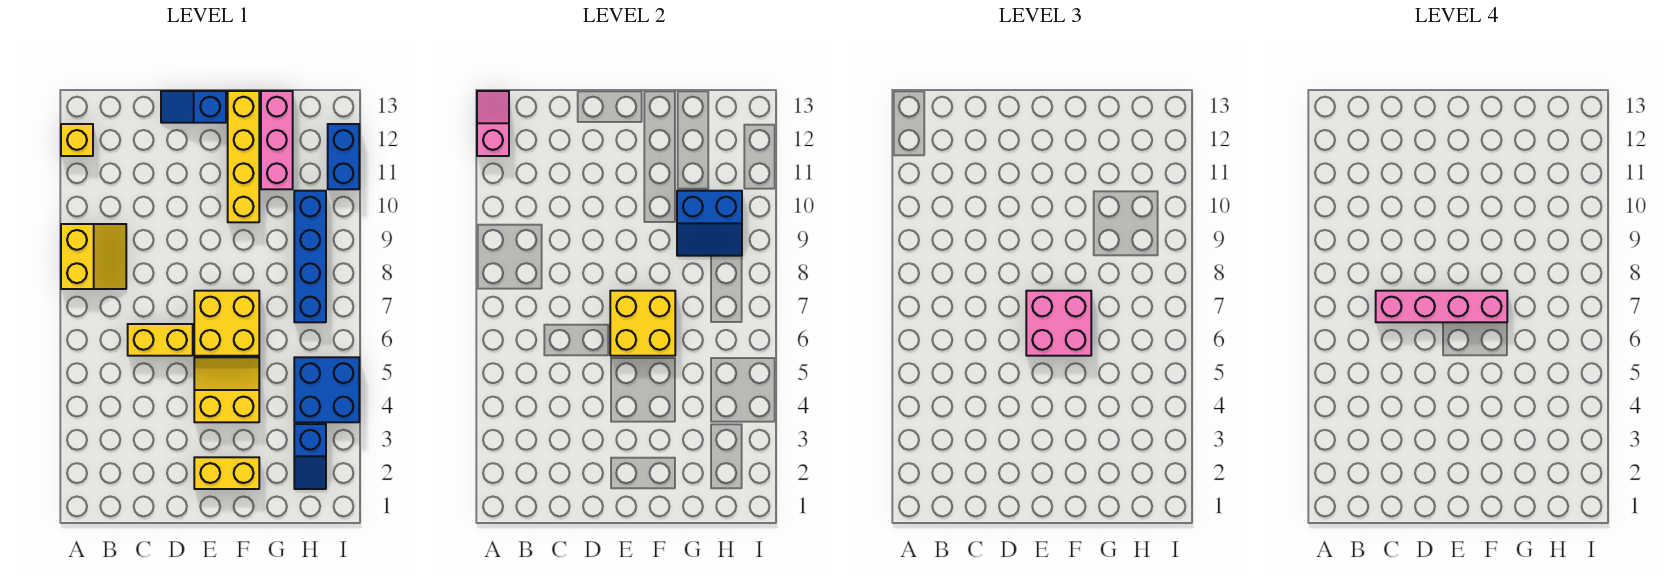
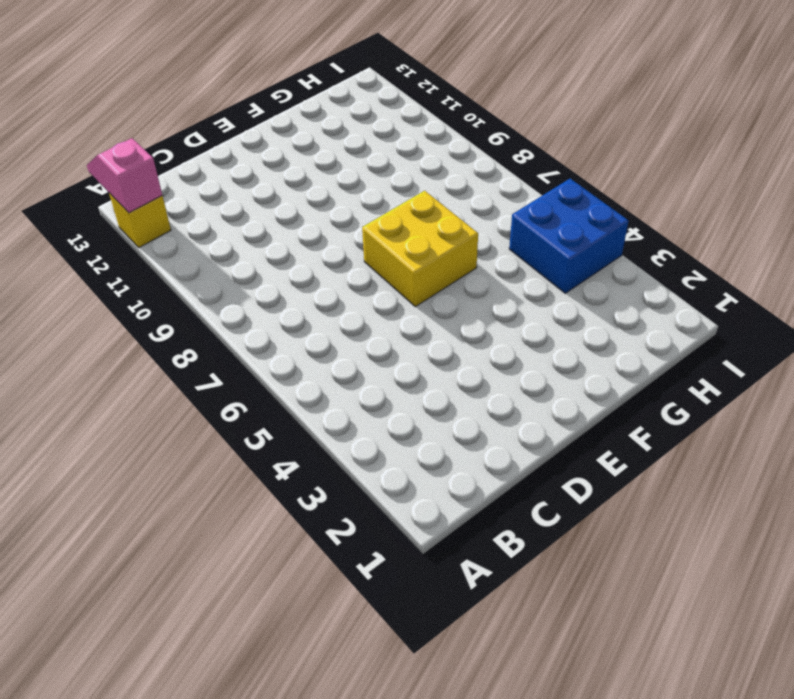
none -> yellow 2x2 slope [61,224,126,289]
none -> yellow 1x2 brick [128,324,193,356]
none -> blue 1x2 slope [161,91,226,123]

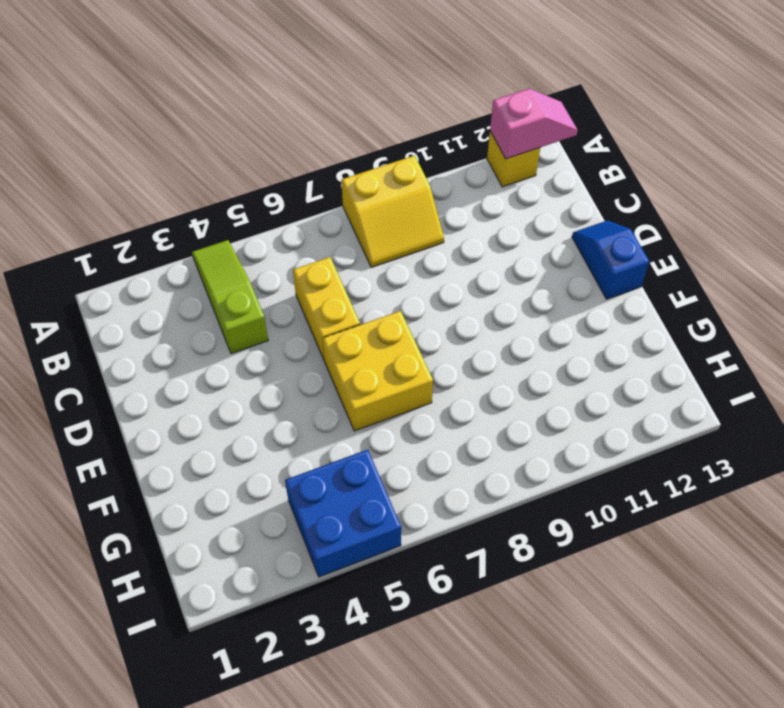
lime 1x3 slope [192,240,268,354] -> none
none -> yellow 1x2 brick [194,457,259,489]
none -> yellow 2x2 slope [194,357,259,422]
none -> yellow 1x4 brick [228,91,259,222]

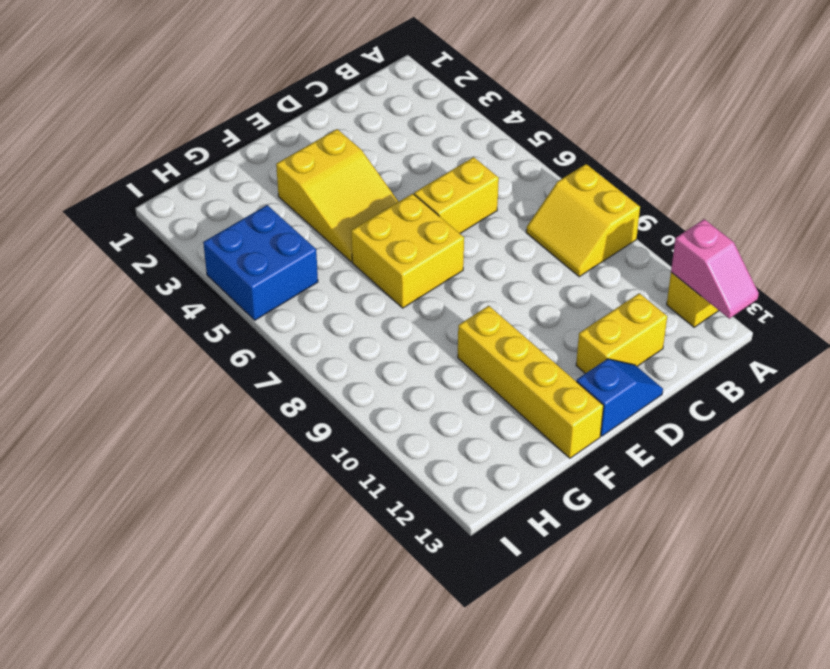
yellow 1x2 brick [576,293,667,374] -> yellow 1x2 brick moved to [194,457,259,489]
yellow 2x3 slope [276,129,399,262] -> yellow 2x2 slope [194,357,259,422]
none -> pink 1x3 brick [261,91,293,189]
none -> blue 1x2 slope [294,424,326,489]
none -> blue 1x4 brick [294,191,326,322]

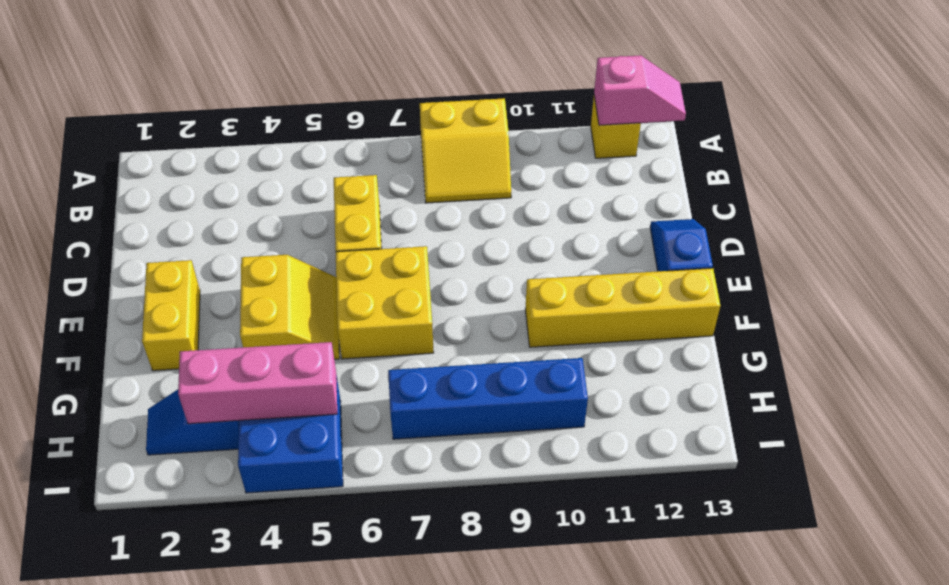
pink 1x3 brick [178,342,337,424] -> pink 1x3 brick moved to [261,91,293,189]
none -> blue 1x2 brick [328,124,359,189]
none -> yellow 2x2 brick [610,291,675,356]
none -> blue 2x2 slope [677,191,742,256]

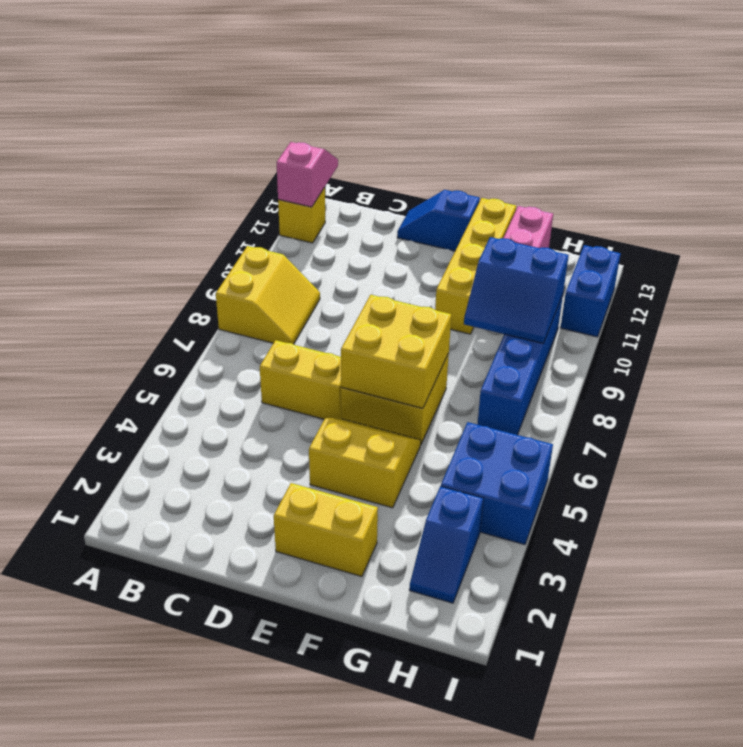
none -> pink 2x2 brick [1026,291,1091,356]
none -> pink 1x4 brick [1376,291,1507,322]

